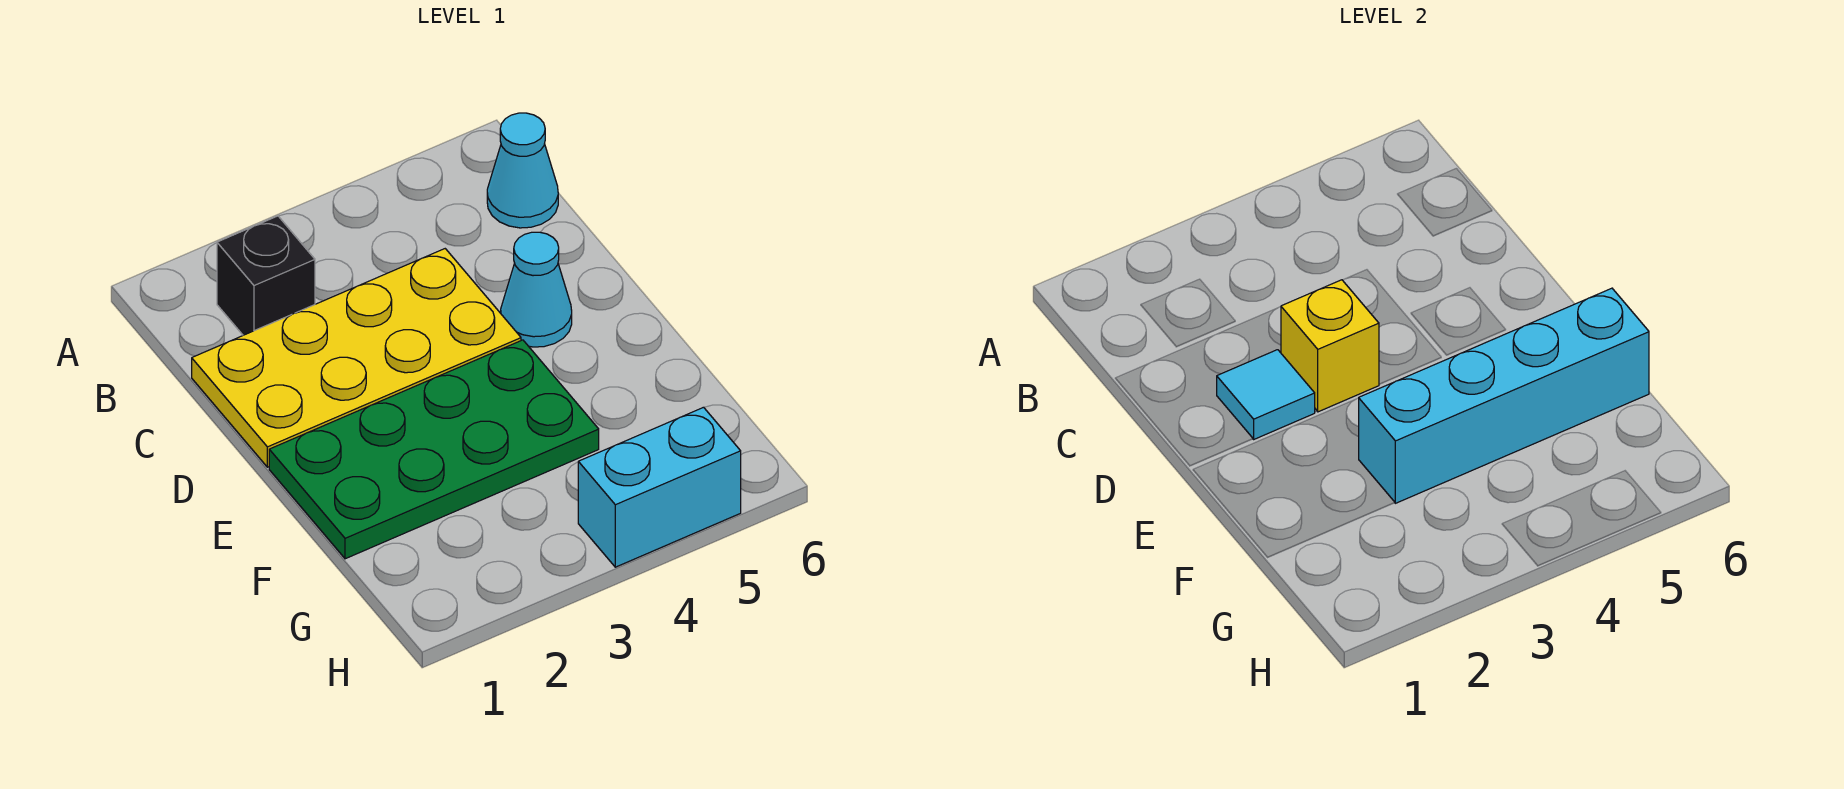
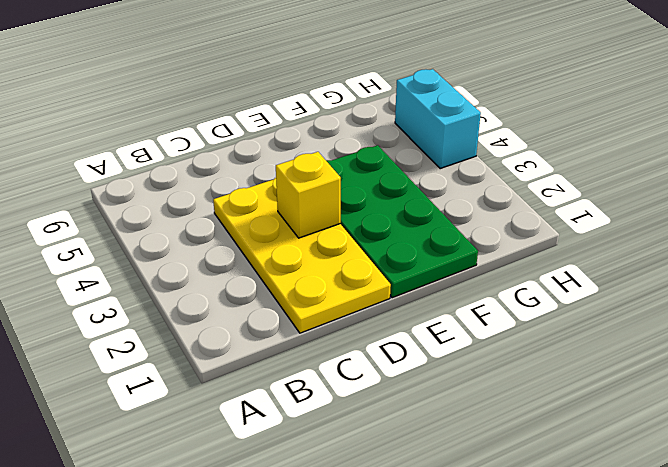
none -> black 1x1 brick [217,216,315,335]
none -> cyan 1x1 cone [487,113,558,228]

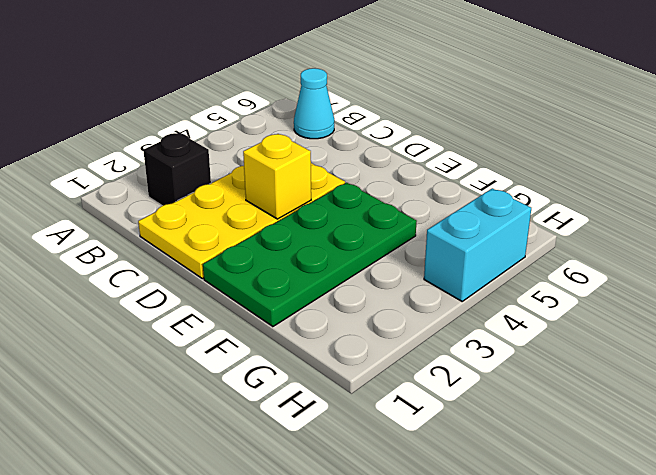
none -> cyan 1x1 cone [501,232,572,347]
none -> cyan 1x1 tile [1217,350,1315,439]

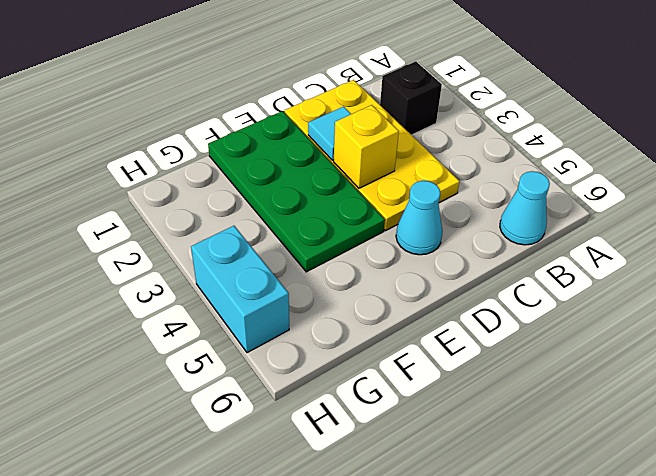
none -> cyan 1x4 brick [1359,288,1649,503]

